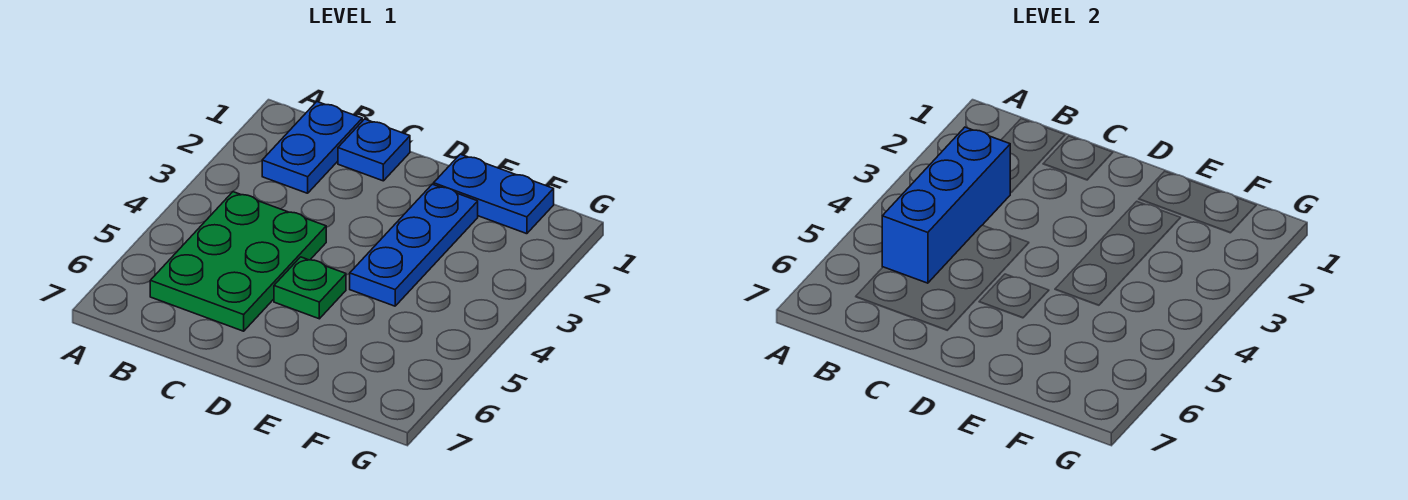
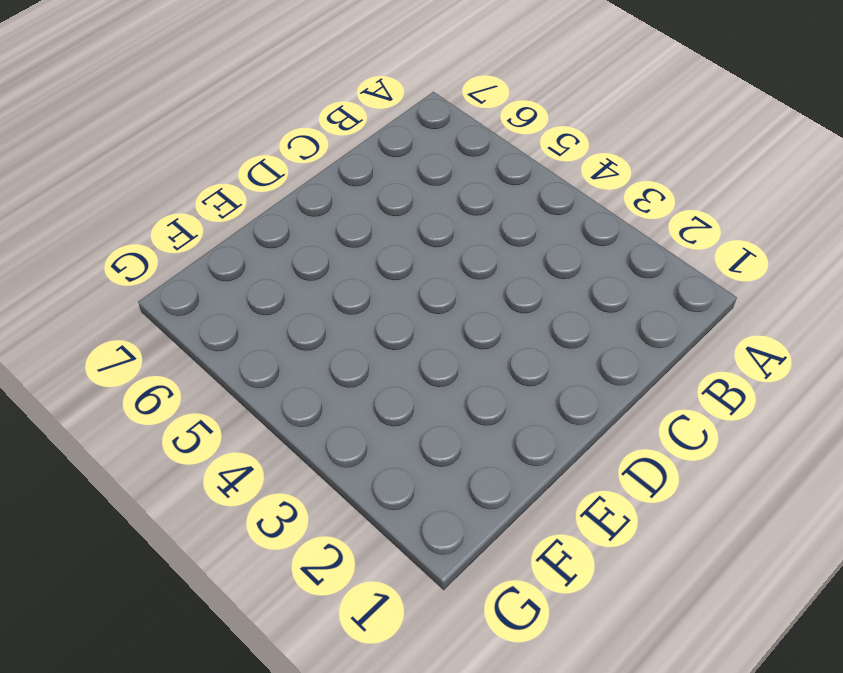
none -> blue 1x2 plate [262,102,362,193]
none -> green 2x3 plate [150,192,326,331]

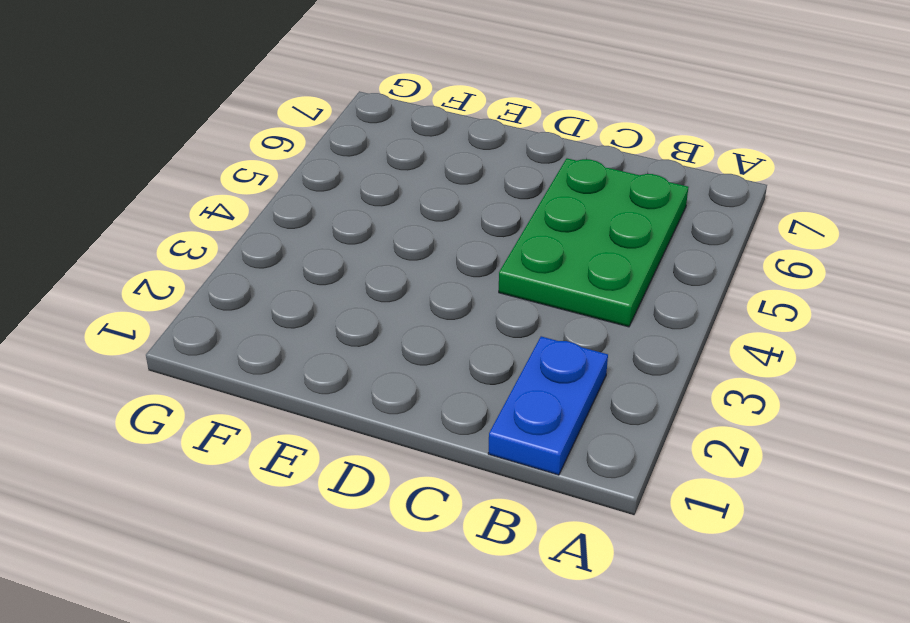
none -> blue 1x1 plate [338,119,410,181]
none -> green 1x1 plate [274,257,346,319]

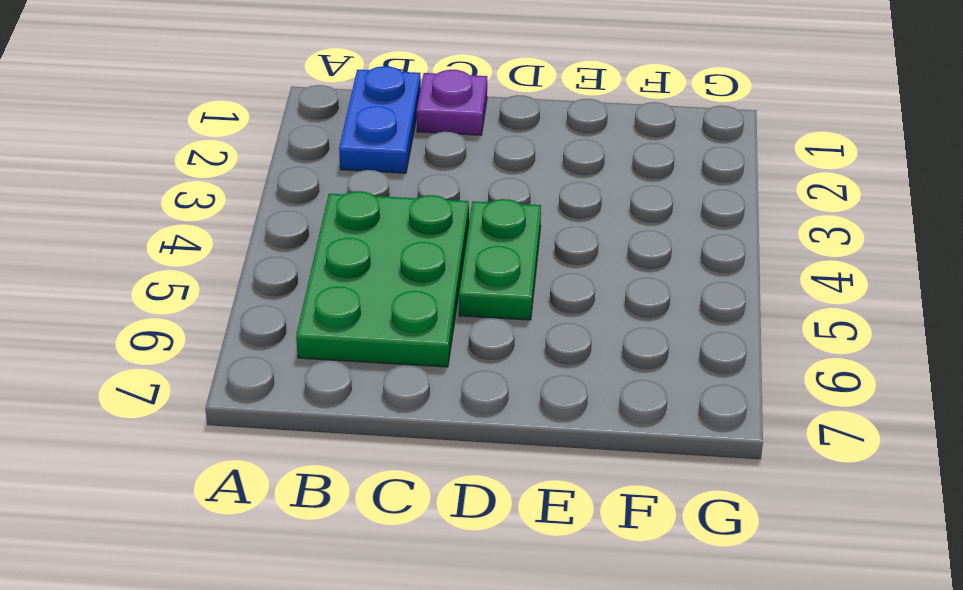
purple 1x1 plate [417,70,487,135] -> blue 1x1 plate [338,119,410,181]
green 1x2 plate [459,199,541,320] -> green 1x1 plate [274,257,346,319]
none -> blue 1x2 plate [434,154,554,234]
none -> blue 1x3 plate [350,184,478,306]

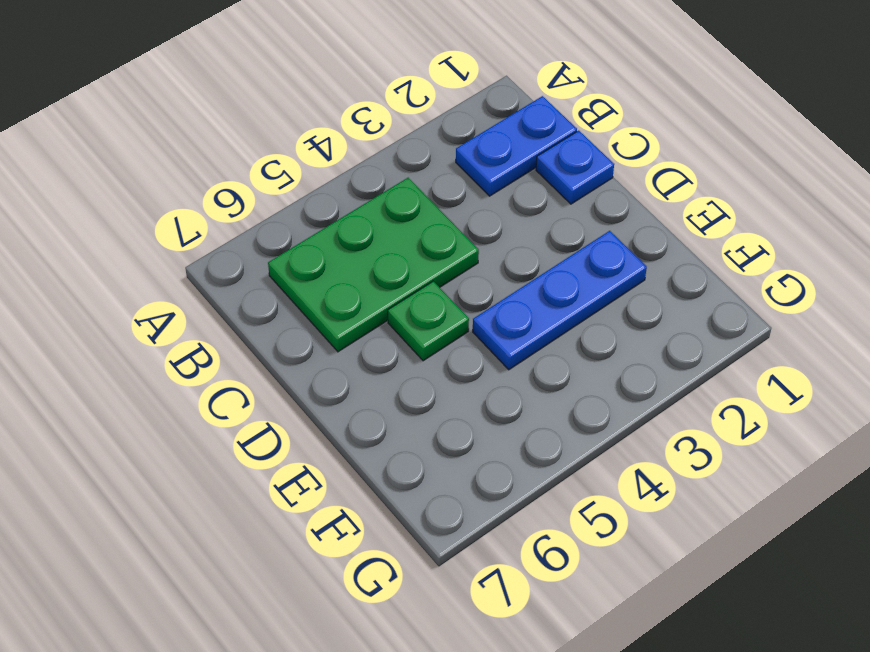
none -> blue 1x2 plate [434,154,554,234]
none -> blue 1x3 brick [882,127,1010,283]

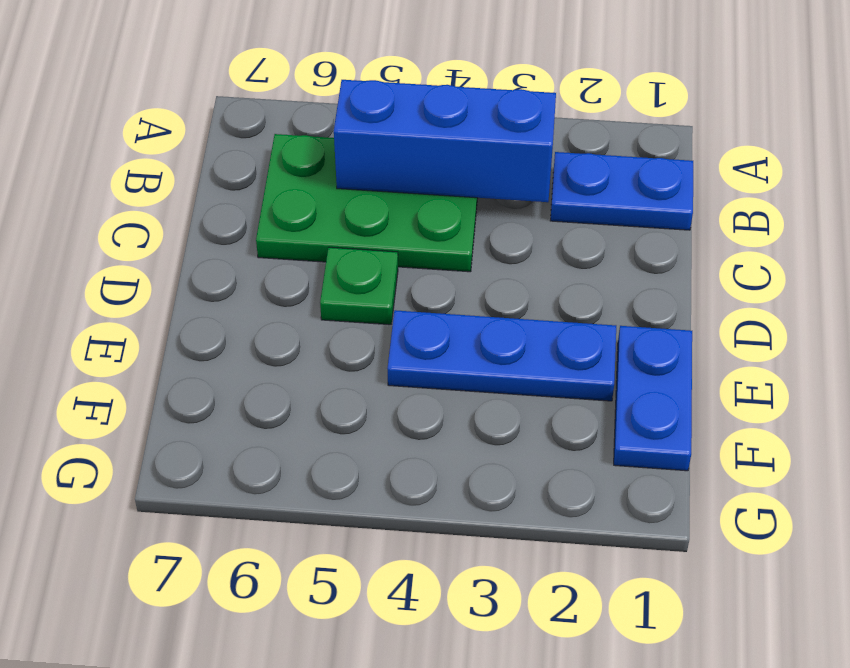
none -> blue 1x1 plate [338,119,410,181]

